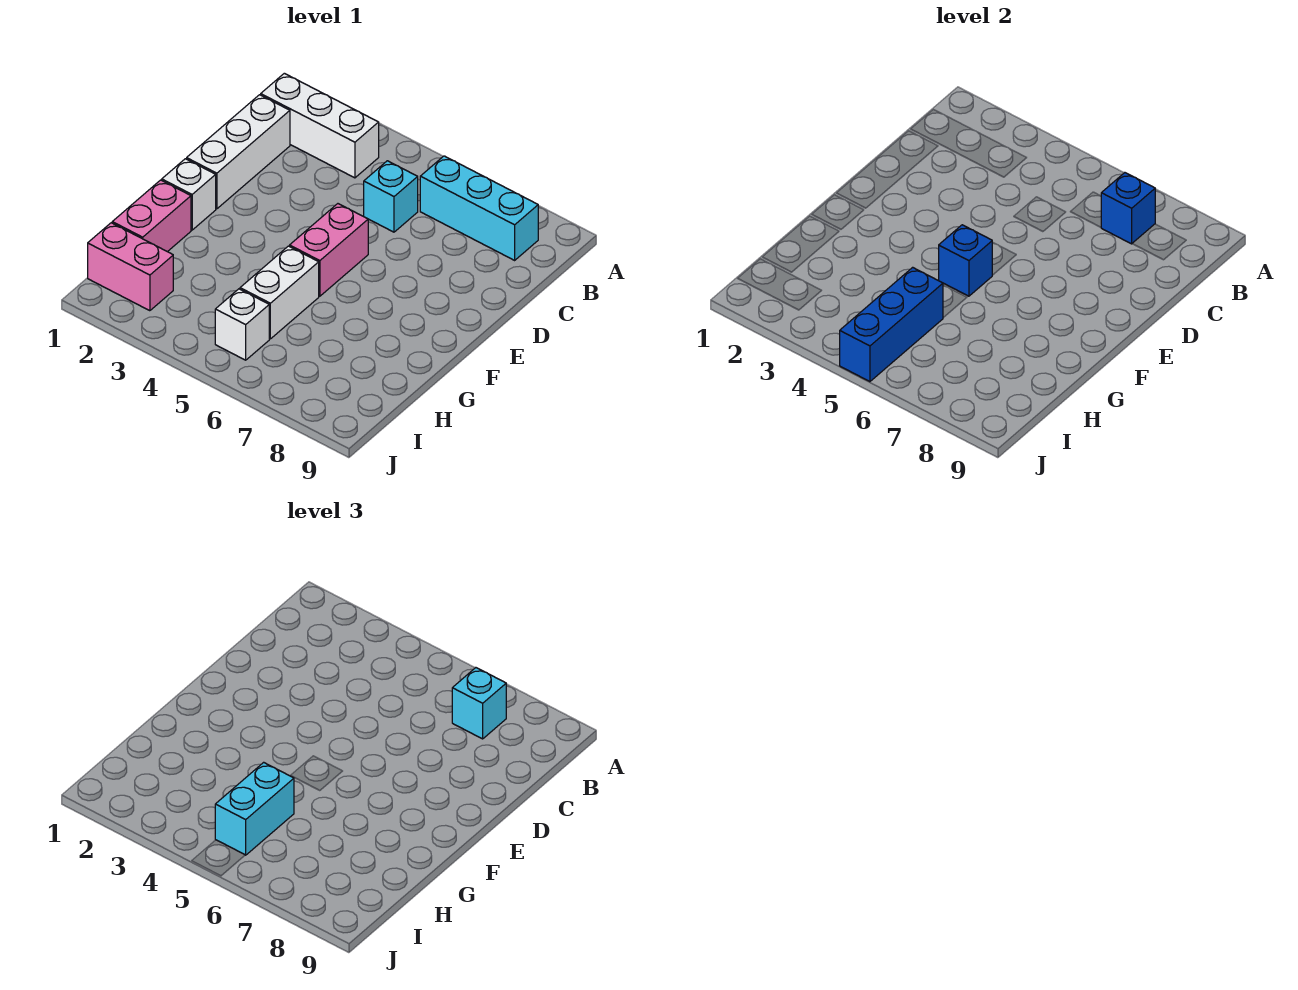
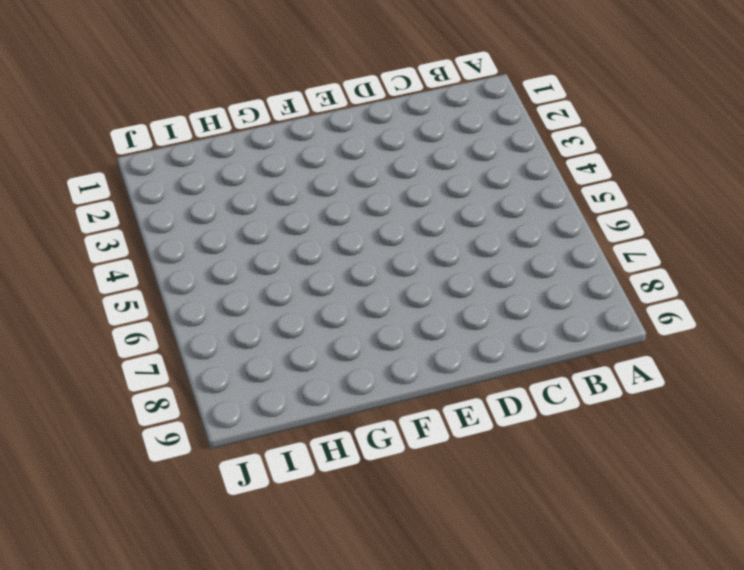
none -> white 1x3 brick [261,73,379,178]
none -> cyan 1x3 brick [420,156,538,260]
none -> white 1x3 brick [187,95,290,209]

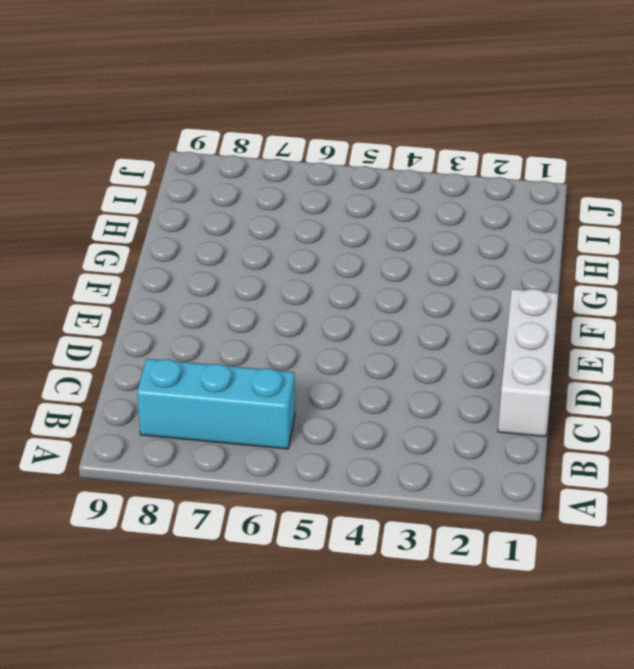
none -> white 1x3 brick [261,73,379,178]
none -> cyan 1x1 brick [364,161,418,232]
none -> pink 1x2 brick [290,204,368,296]

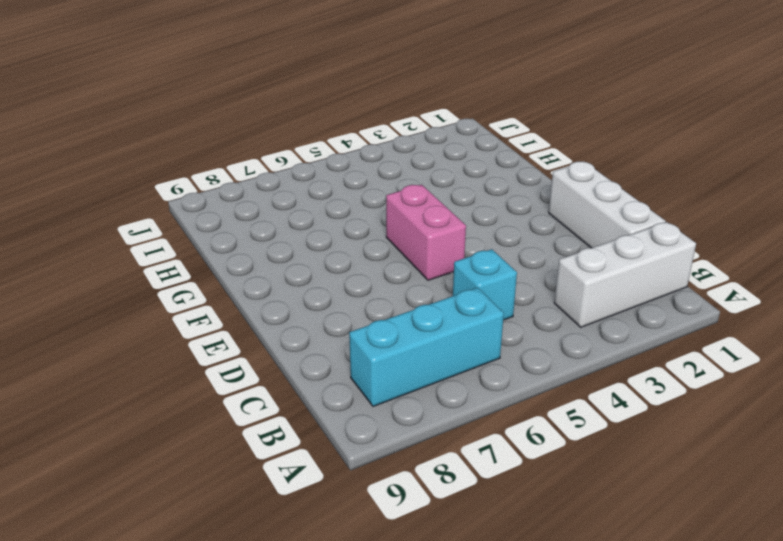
none -> white 1x1 brick [162,159,216,230]
none -> pink 1x2 brick [112,180,191,252]
none -> white 1x2 brick [240,246,319,339]

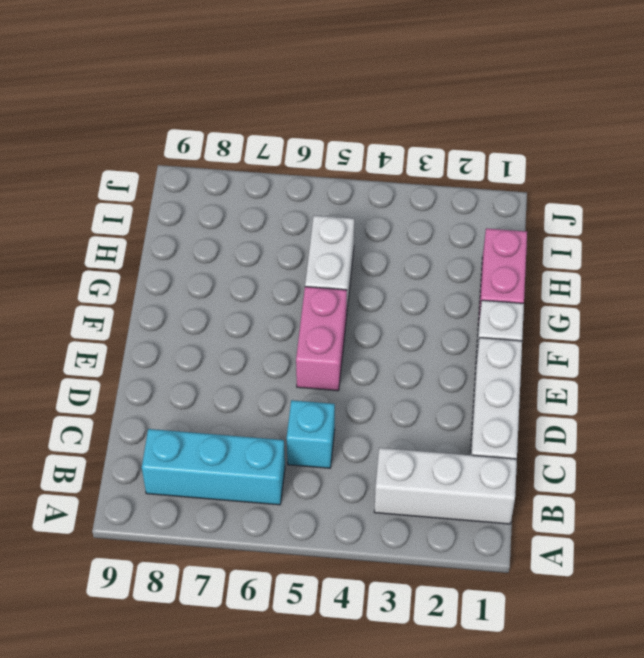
none -> pink 1x2 brick [88,223,173,311]
none -> white 1x1 brick [215,289,269,360]
none -> blue 1x1 brick [1101,173,1155,244]

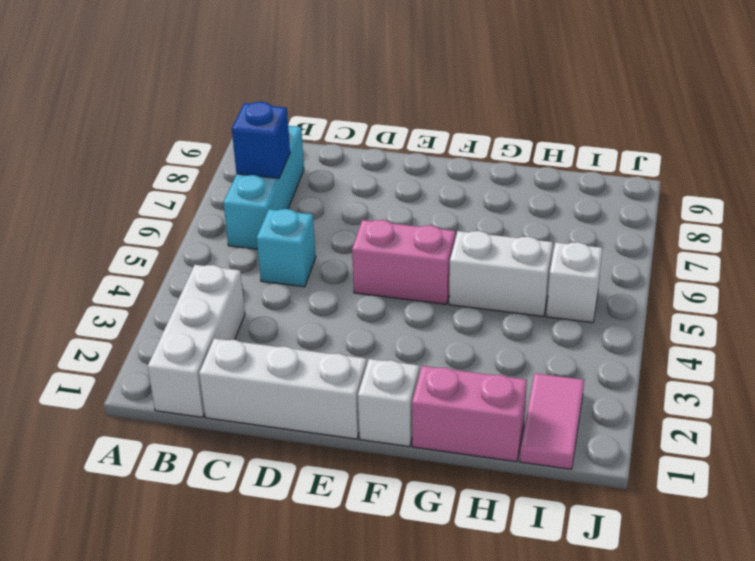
pink 1x2 tile [520,373,584,469] -> pink 1x2 brick [88,223,173,311]
none -> blue 1x1 brick [939,225,992,296]
none -> blue 1x3 brick [840,267,943,382]
none -> cyan 1x1 brick [452,668,506,739]

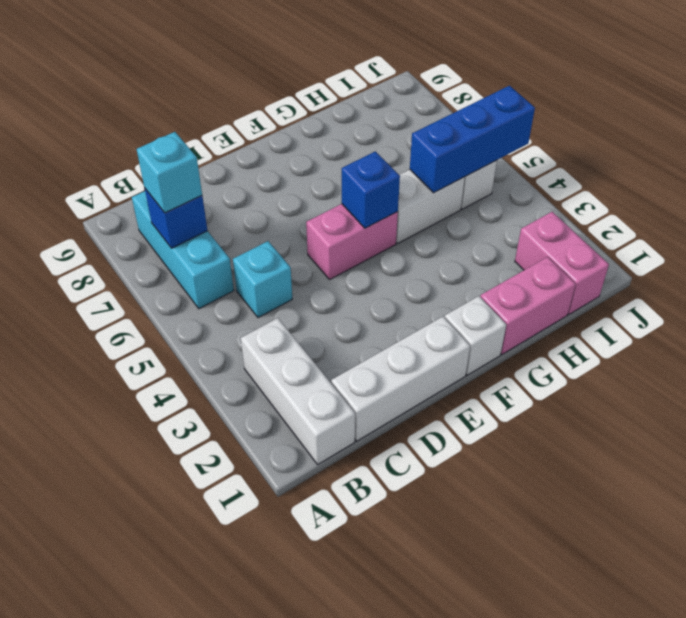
none -> cyan 1x2 brick [215,762,294,855]

